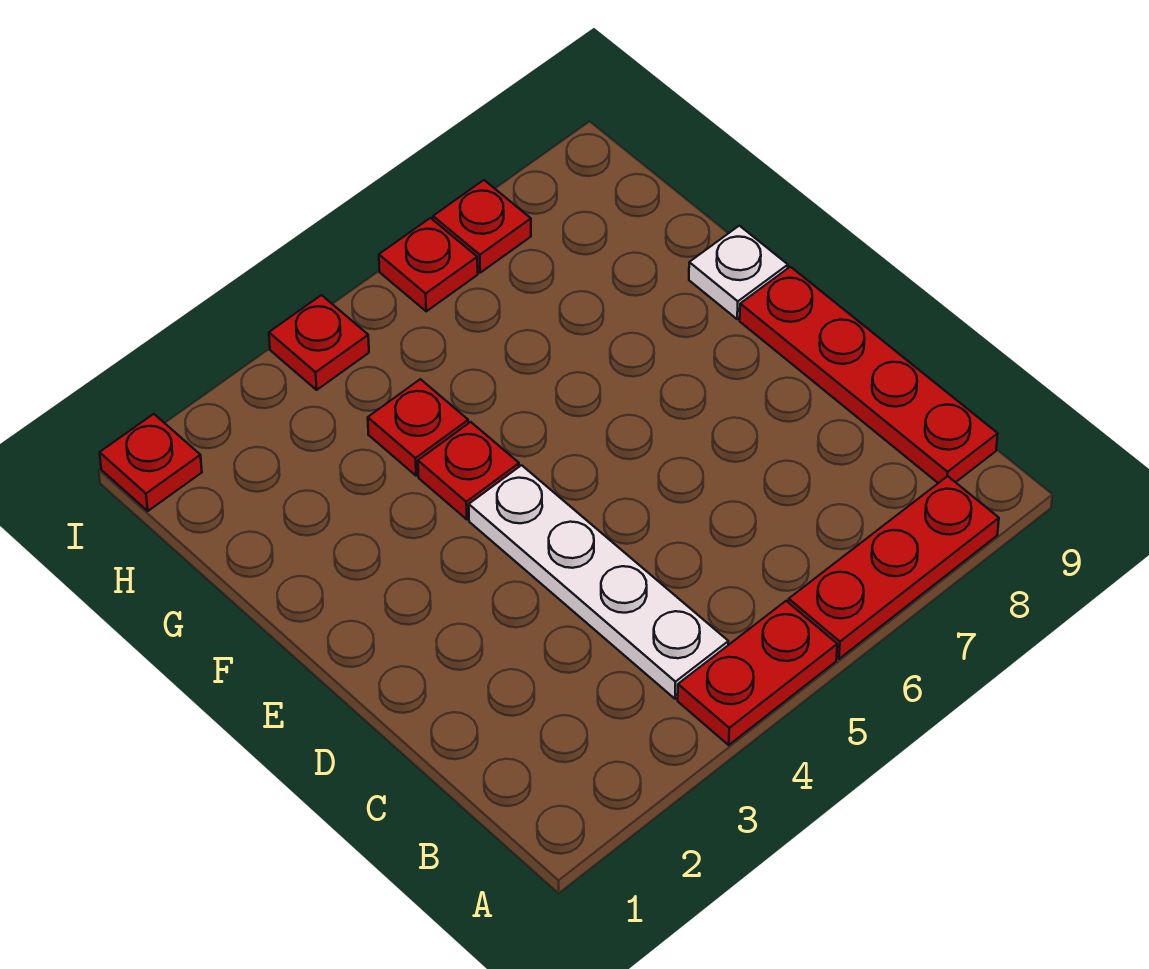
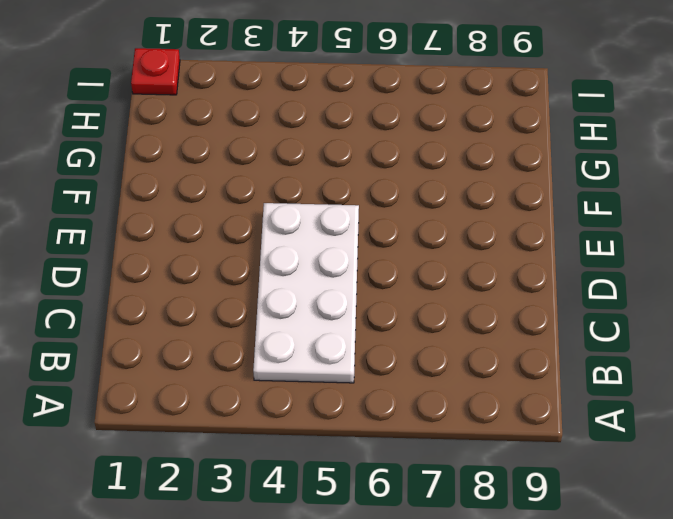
white 2x4 plate [253,203,359,383] -> white 1x4 plate [469,465,728,699]
none -> red 1x2 plate [678,601,837,745]
none -> red 1x3 plate [789,476,999,659]

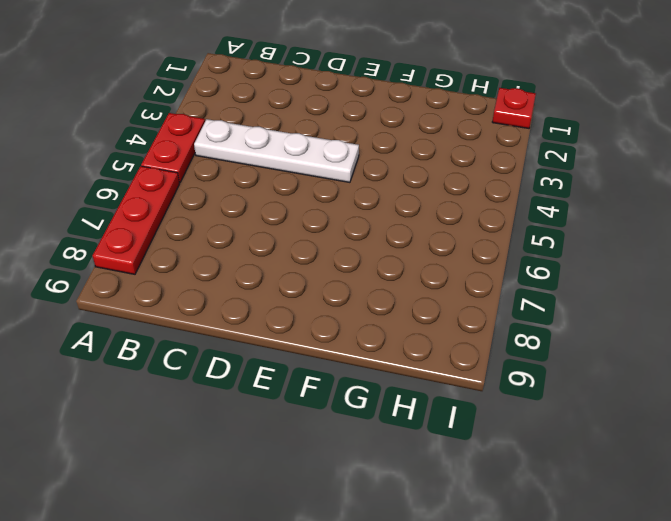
none -> red 1x4 plate [740,267,998,483]
none -> red 1x1 plate [418,422,519,519]

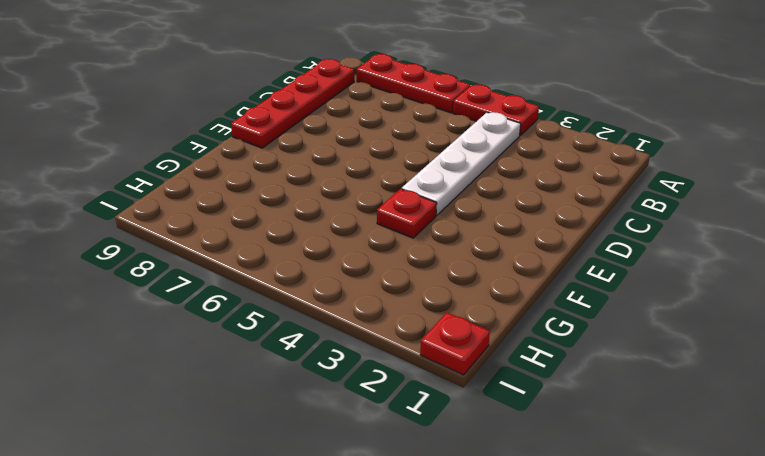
none -> white 1x1 plate [689,226,788,319]
none -> red 1x1 plate [368,379,468,476]

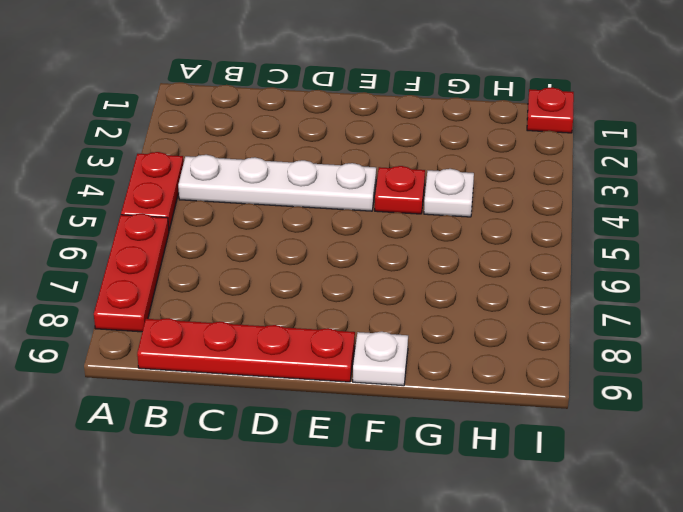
white 1x1 plate [424,169,474,217] -> red 1x1 plate [368,379,468,476]
none -> red 1x1 plate [269,295,369,390]
none -> red 1x1 plate [379,218,478,311]

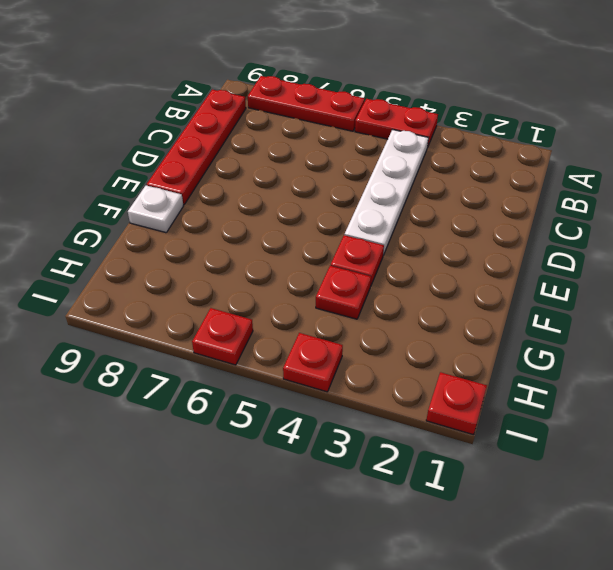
none -> red 1x1 plate [433,180,531,273]

